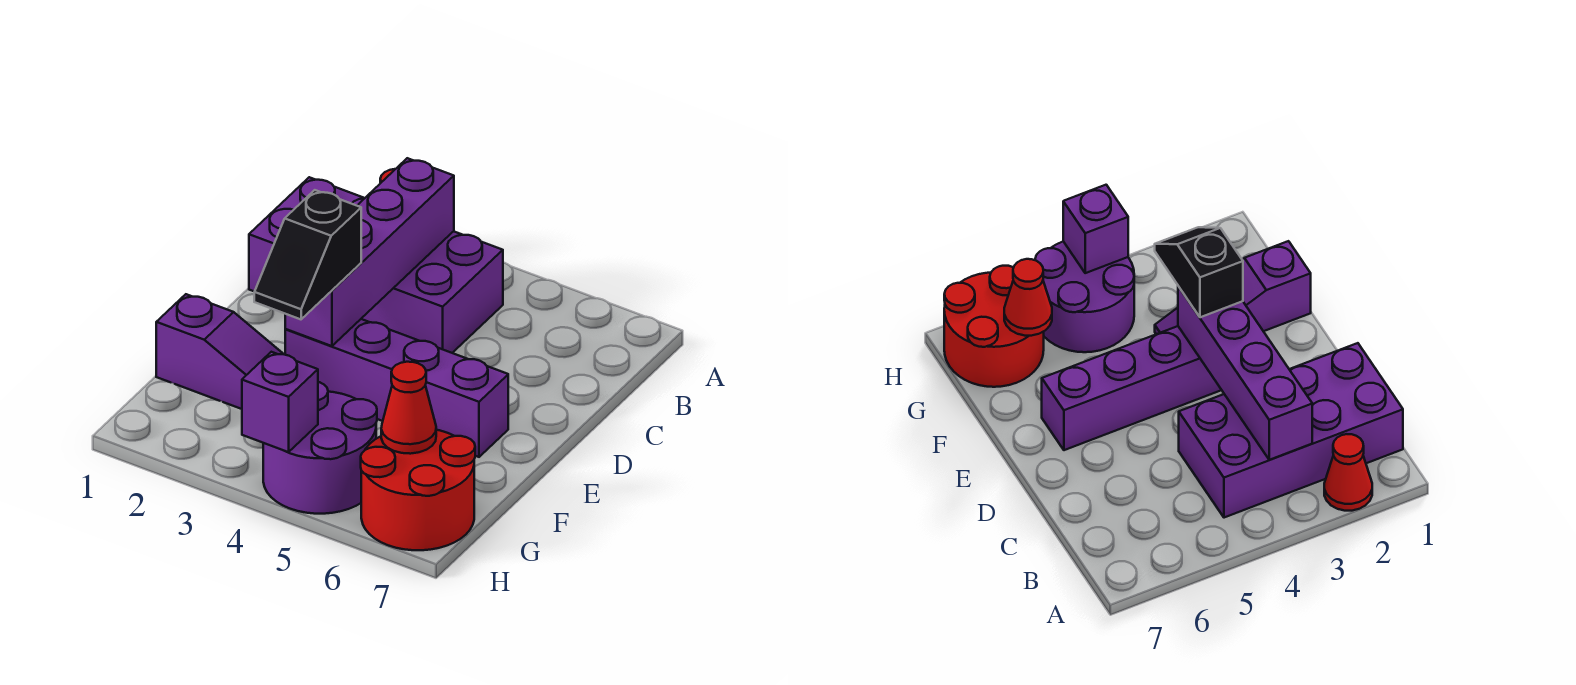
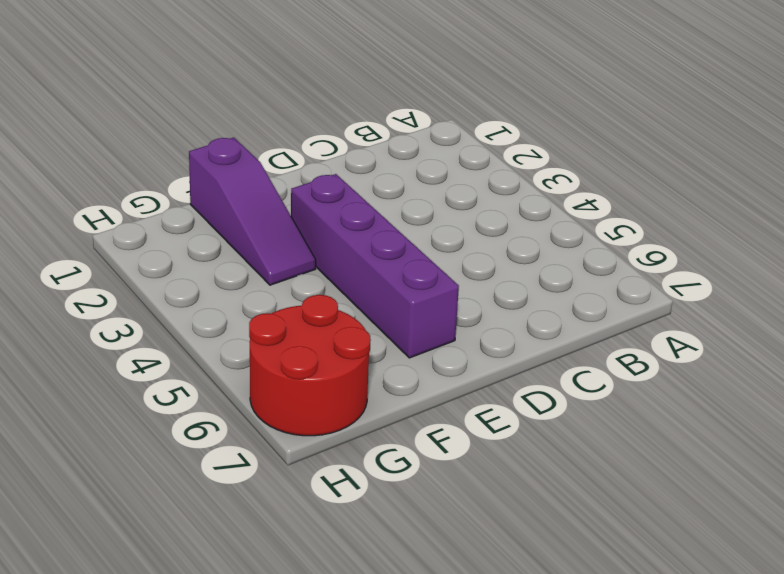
none -> red 1x1 cone [1324,434,1372,511]
none -> purple 2x4 brick [249,177,503,353]

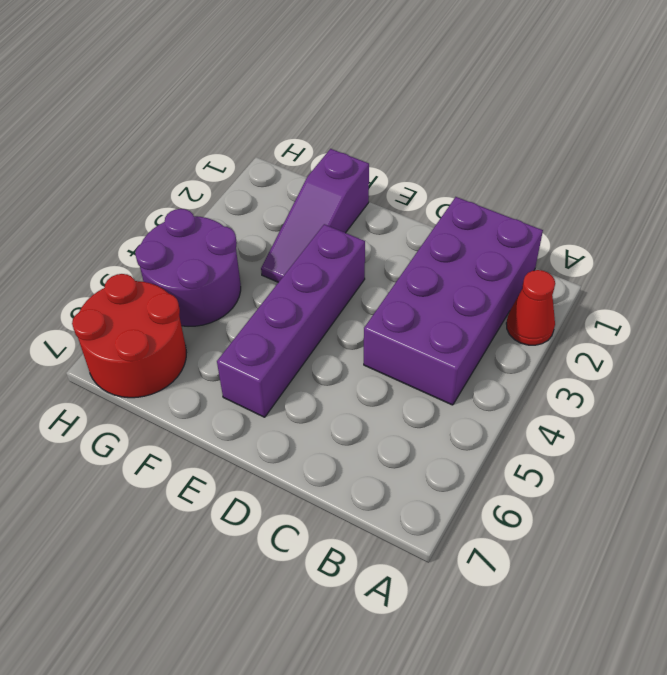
none -> purple 1x4 brick [285,158,454,346]
none -> red 1x1 cone [381,362,436,454]

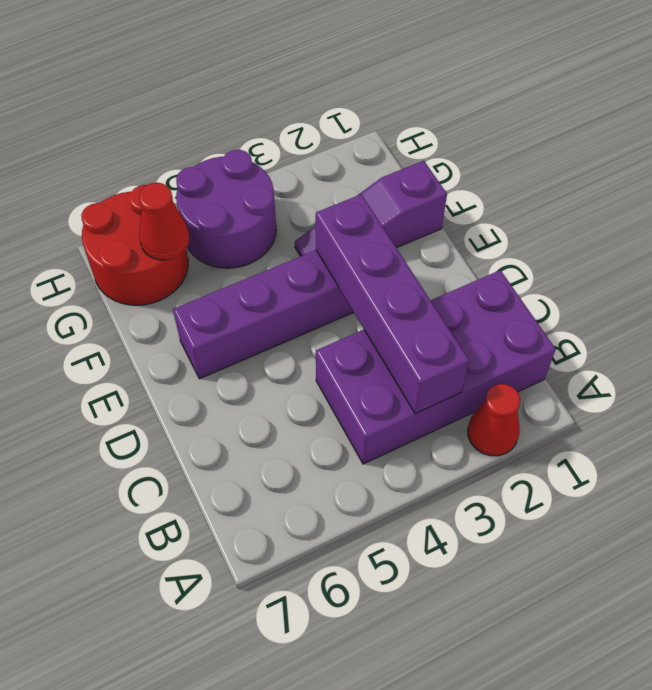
none -> purple 1x1 brick [242,352,318,452]
none -> black 1x2 slope [254,190,361,319]

